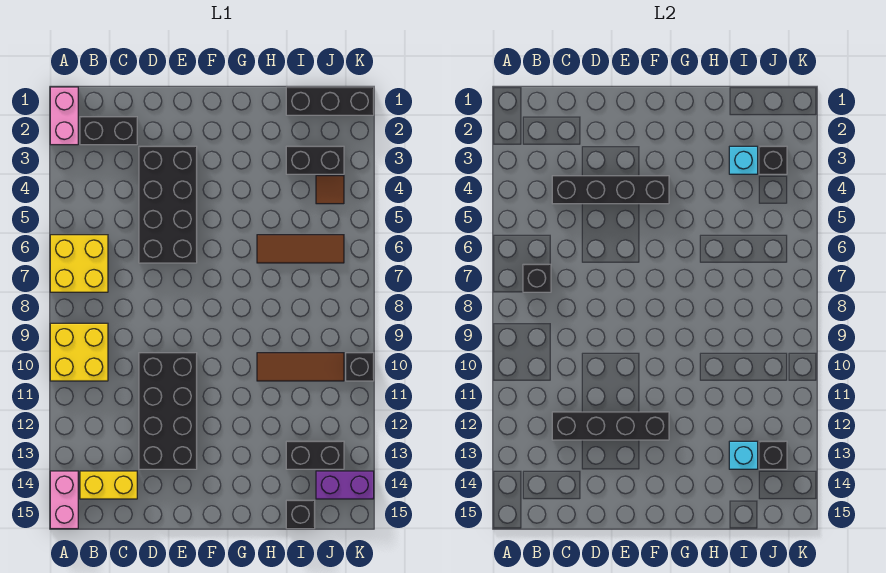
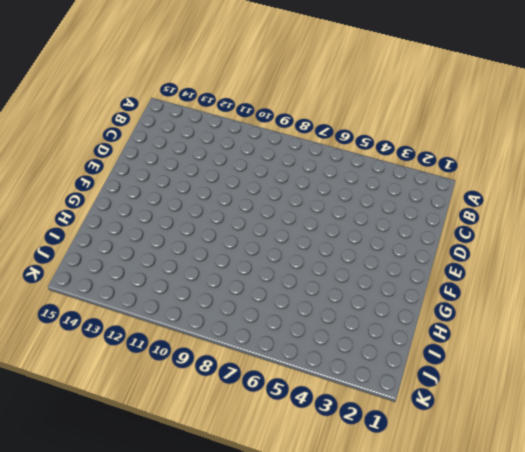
none -> pink 1x2 brick [50,87,78,145]
none -> yellow 2x2 brick [50,235,108,292]
none -> yellow 2x2 brick [50,323,108,381]

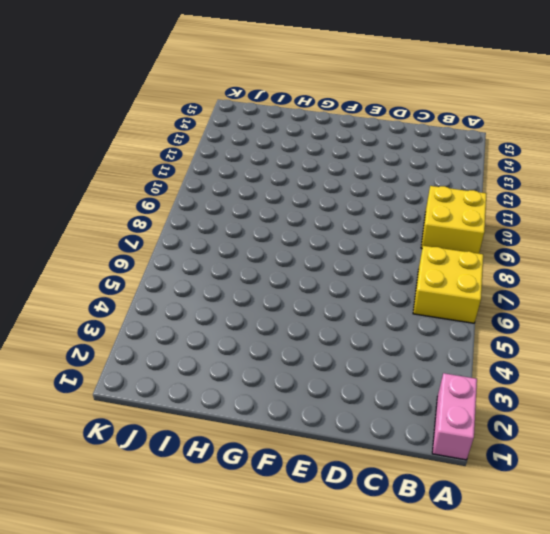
none -> pink 1x2 brick [50,471,78,529]
none -> black 1x2 brick [80,117,137,145]
none -> yellow 1x2 brick [80,471,137,499]

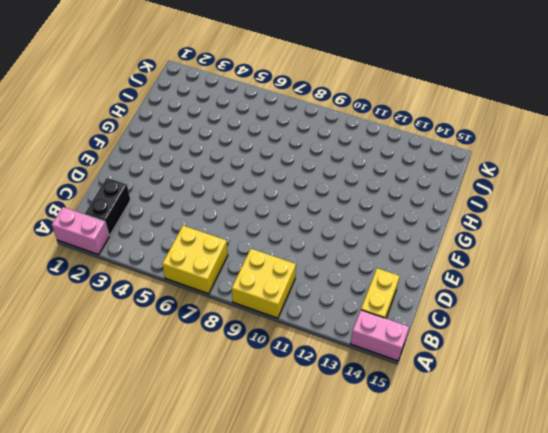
none -> black 2x4 brick [139,146,197,263]
none -> black 2x4 brick [139,353,197,469]
none -> brown 1x3 tile [257,235,344,263]

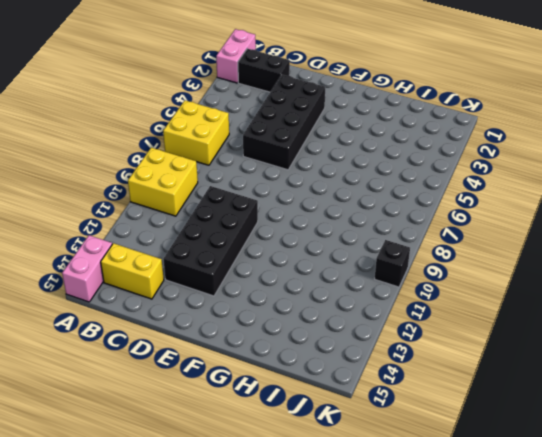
none -> brown 1x3 tile [257,235,344,263]
none -> brown 1x3 tile [257,353,344,381]
none -> black 1x3 brick [286,87,374,115]

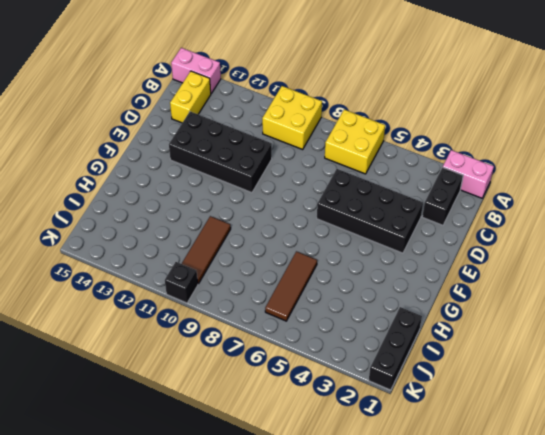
none -> black 1x2 brick [286,146,344,174]
none -> black 1x2 brick [286,441,344,469]
none -> black 1x1 brick [286,500,315,529]

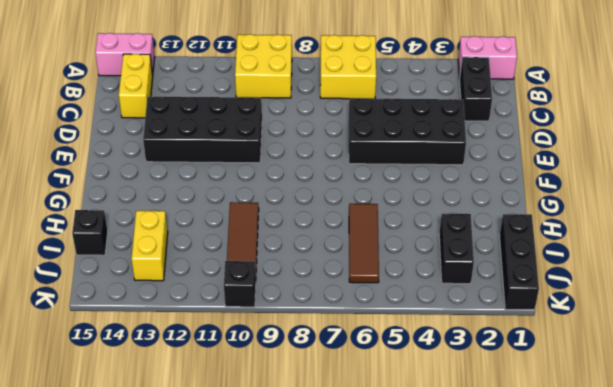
yellow 1x2 brick [131,211,168,281] -> black 1x2 brick [286,441,344,469]
none -> brown 1x1 tile [316,176,344,204]
none -> purple 1x2 brick [316,471,374,499]
none -> black 1x1 brick [523,264,551,292]

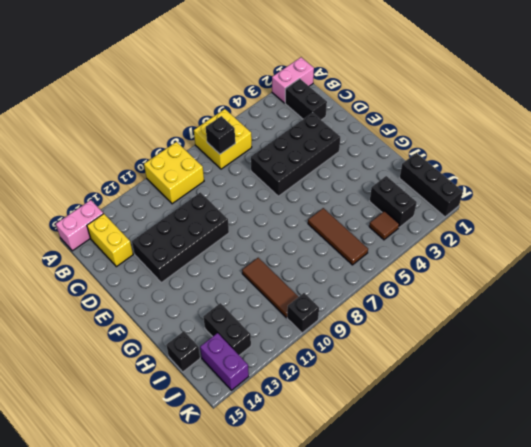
none -> black 1x4 brick [552,176,669,204]
none -> black 1x4 brick [552,412,669,440]
none -> cyan 1x1 brick [729,146,758,174]

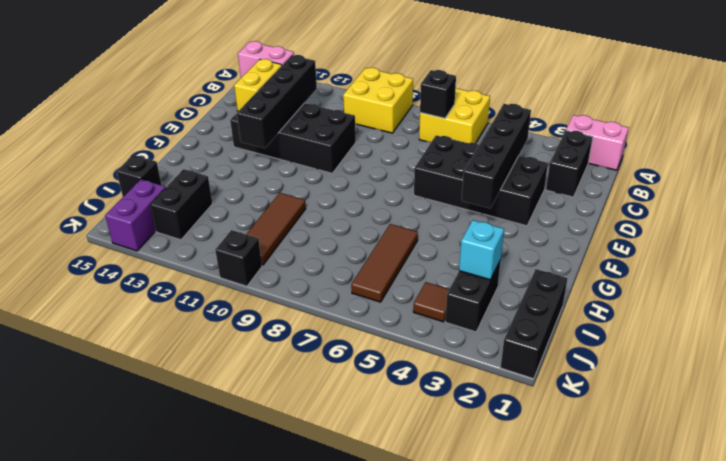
none -> cyan 1x1 brick [729,441,758,469]
none -> black 1x1 brick [759,146,787,174]
none -> black 1x1 brick [759,441,787,469]

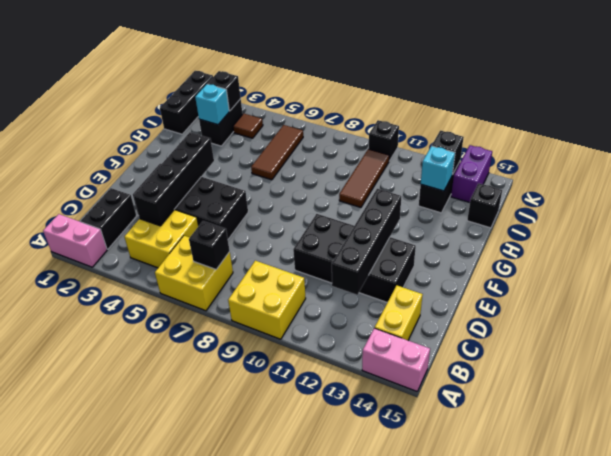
yellow 2x2 brick [124,210,198,268] -> none

